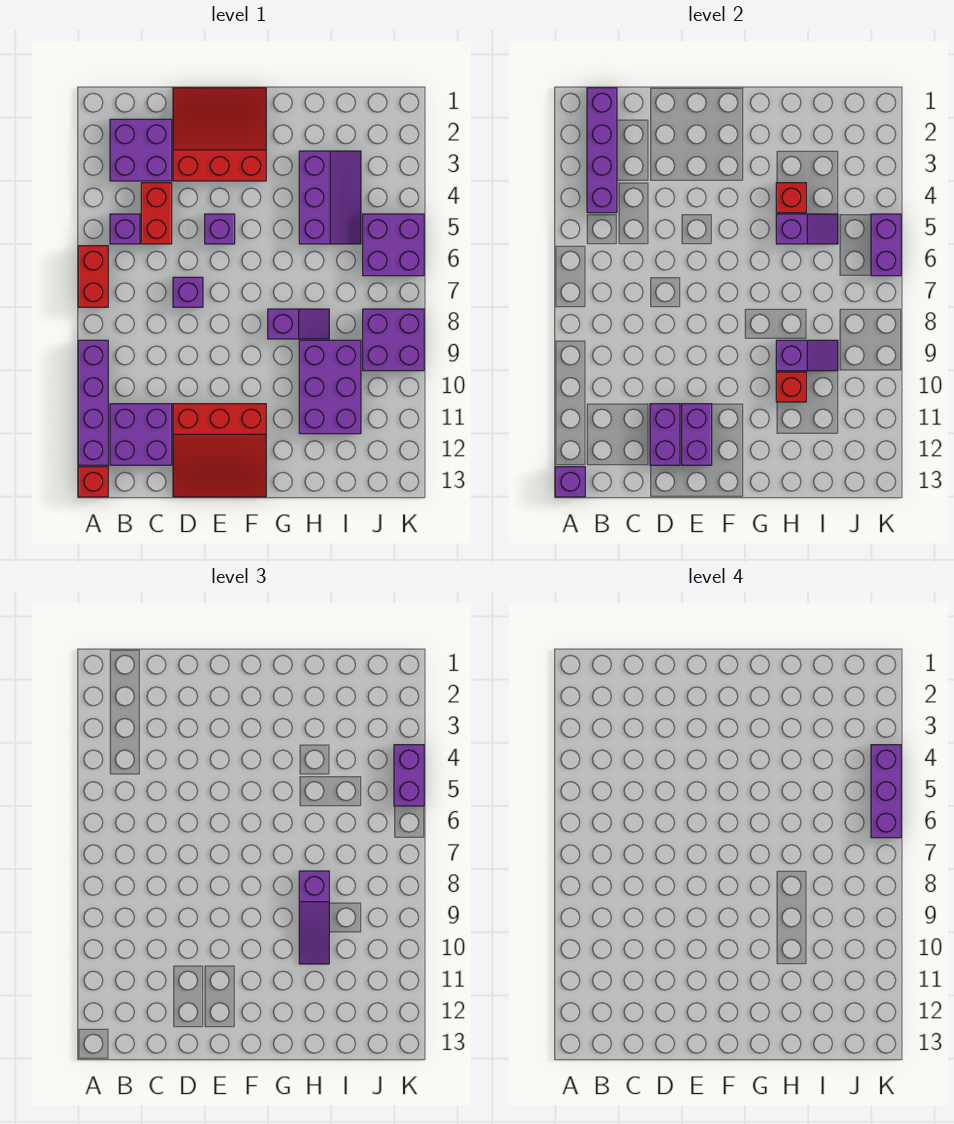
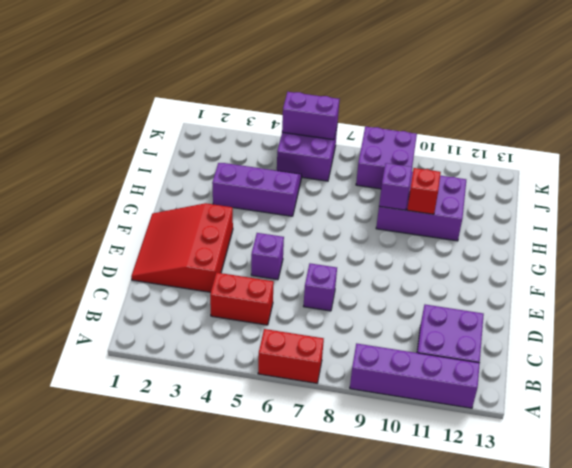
none -> red 1x1 brick [78,467,108,497]
none -> purple 2x2 brick [110,119,172,181]
none -> purple 1x1 brick [110,214,140,244]

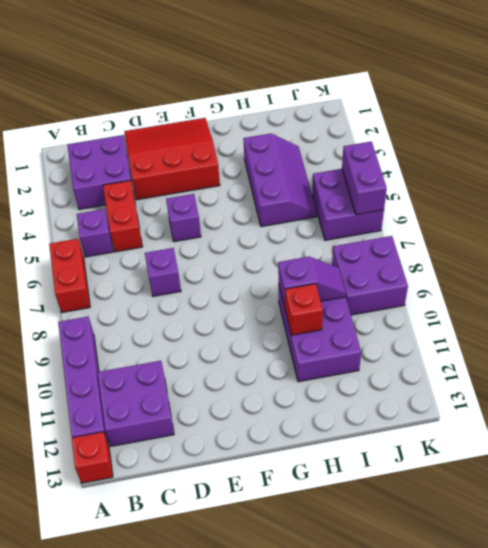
none -> red 3x3 slope [173,404,266,497]
none -> purple 1x2 slope [268,309,329,339]
none -> purple 1x1 brick [555,467,585,497]

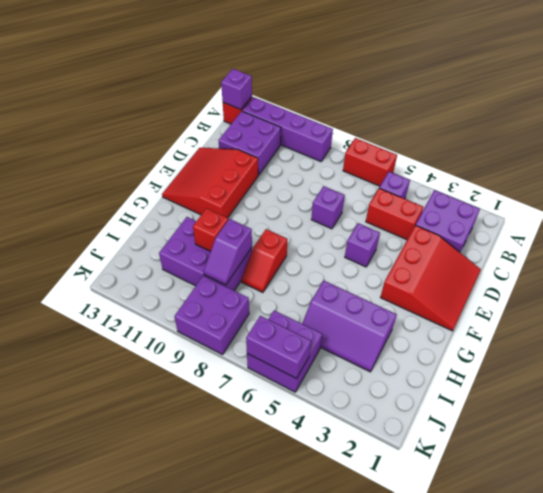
red 1x2 slope [241,229,288,293] -> purple 1x2 slope [268,309,329,339]
none -> purple 1x4 brick [587,88,617,213]
none -> purple 1x2 brick [650,404,680,465]
none -> purple 1x2 brick [682,404,712,465]

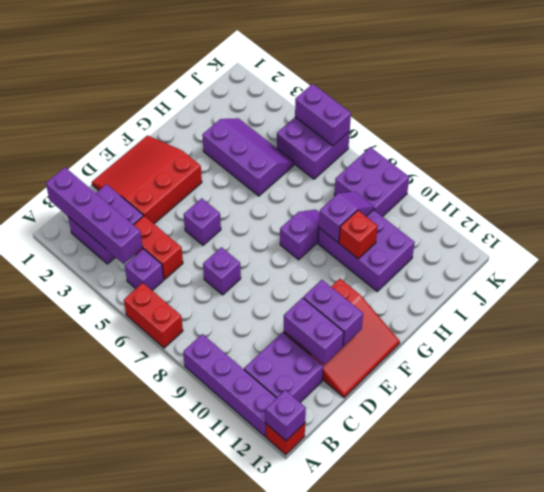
none -> red 1x1 brick [776,183,806,213]
none -> purple 1x2 slope [776,214,838,244]
none -> purple 1x3 slope [299,871,329,964]

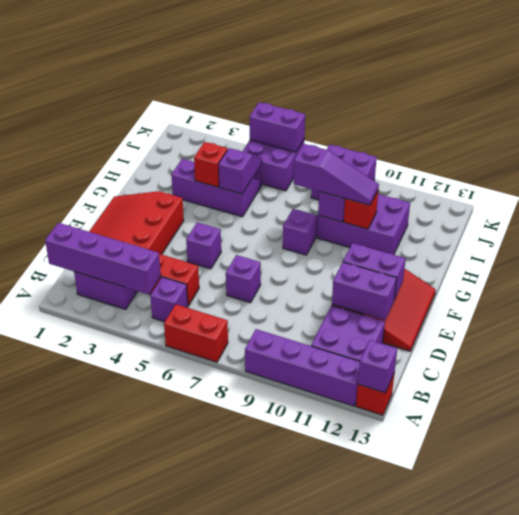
none -> purple 1x2 brick [394,745,424,806]
none -> purple 1x3 brick [871,745,901,838]

